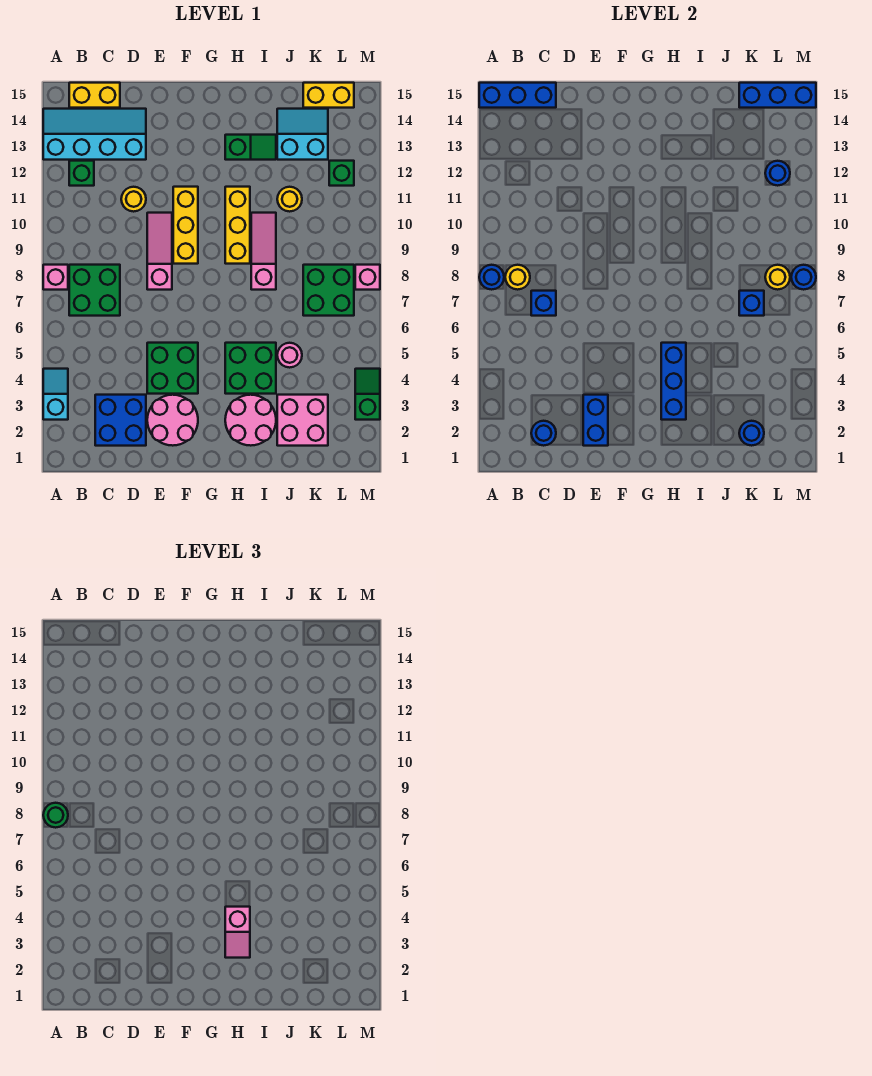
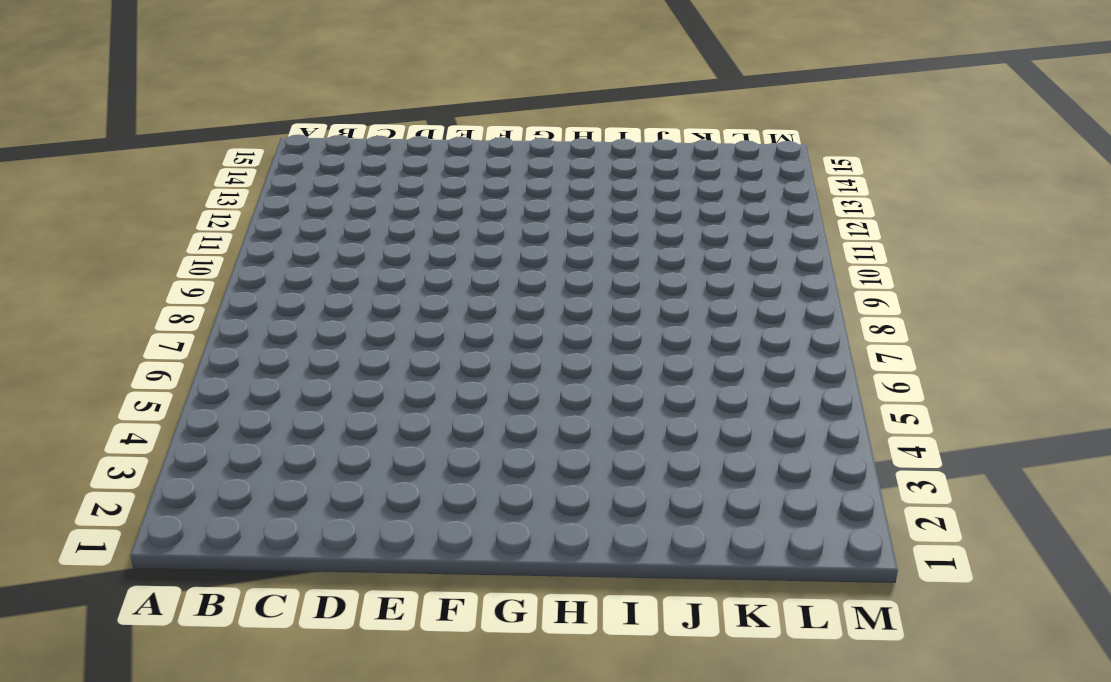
none -> cyan 1x2 slope [43,369,68,420]
none -> pink 1x1 brick [43,265,68,290]
none -> cyan 2x4 slope [43,109,146,160]
none -> green 2x2 brick [69,265,120,316]

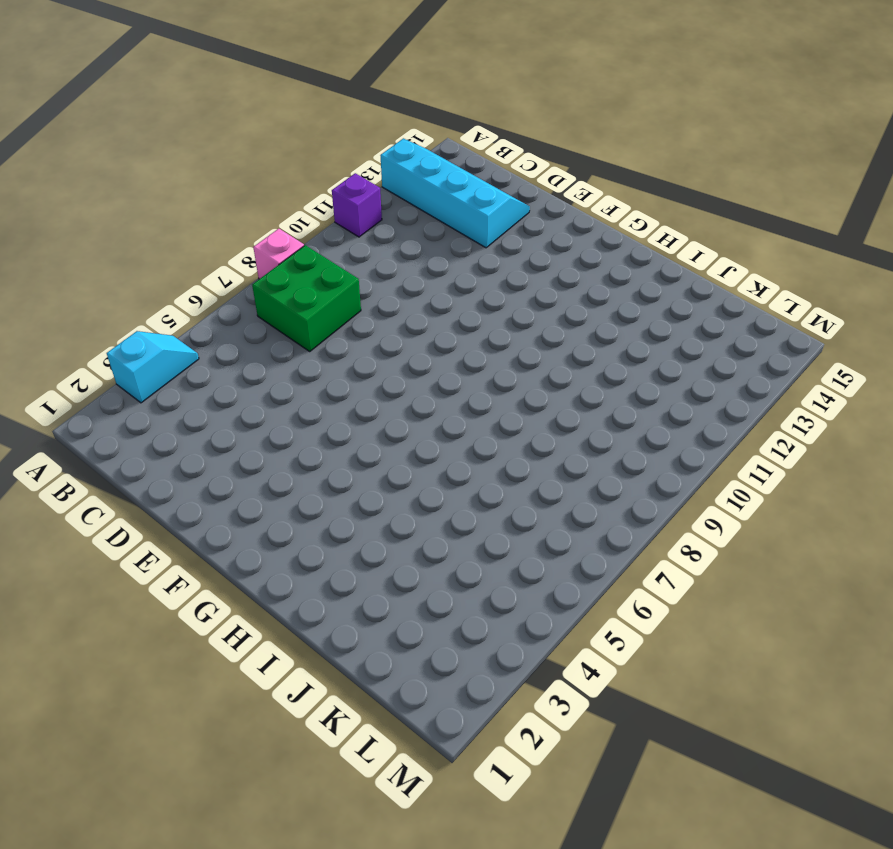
purple 1x1 brick [332,173,382,237] -> none
none -> green 1x1 brick [69,161,94,186]
none -> yellow 1x2 brick [69,83,120,108]
none -> blue 2x2 brick [95,395,146,446]
none -> yellow 1x1 round brick [121,187,146,212]

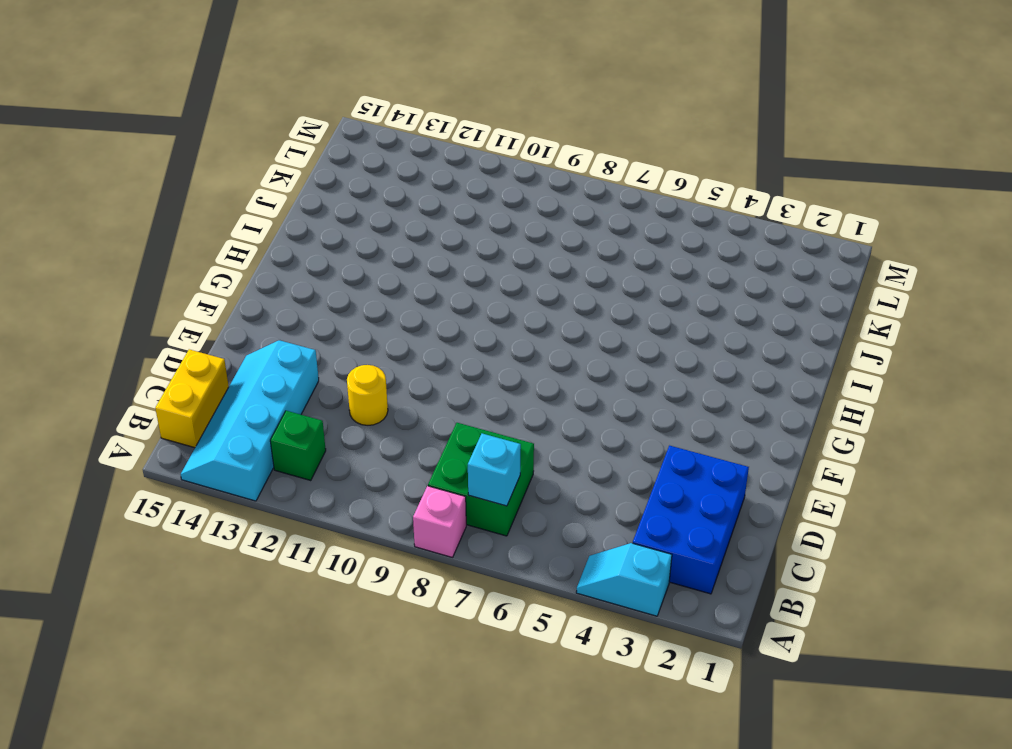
blue 2x3 brick [633,446,749,594] -> blue 2x2 brick [95,395,146,446]
cyan 1x1 brick [468,434,521,506] -> none
none -> pink 2x2 round brick [147,395,198,446]
none -> green 2x2 brick [147,343,198,394]
none -> pink 1x3 slope [147,213,172,290]
none -> yellow 1x3 brick [173,187,198,264]

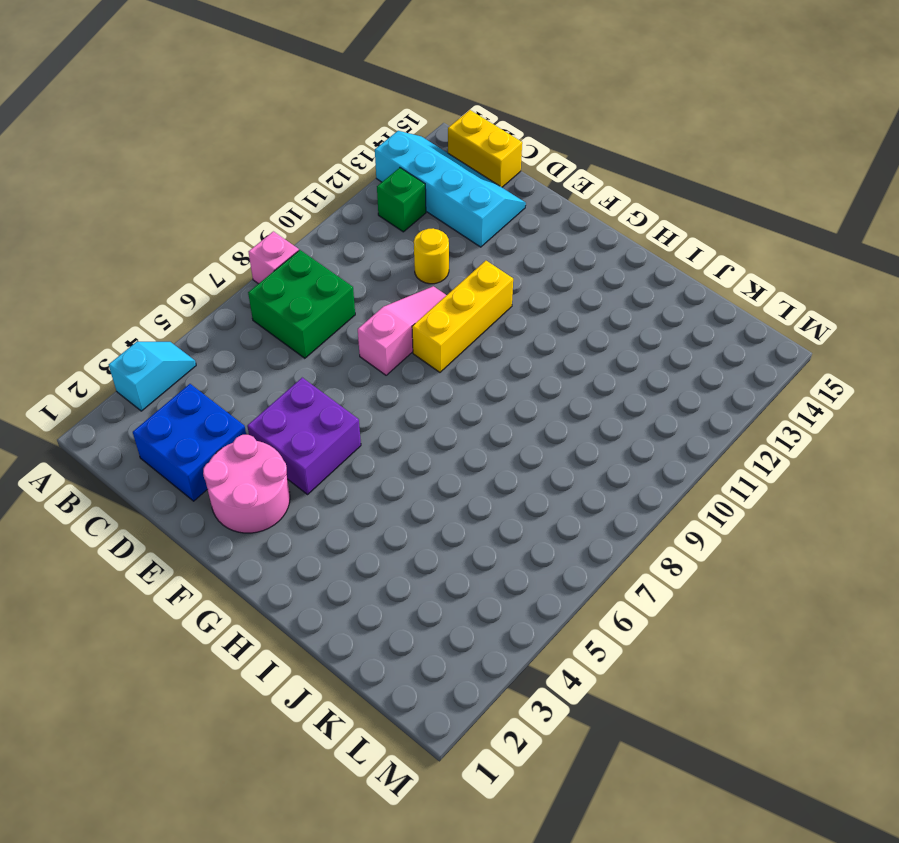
purple 2x2 brick [247,378,361,494] -> green 2x2 brick [147,343,198,394]
none -> pink 2x2 round brick [225,395,276,446]
none -> green 2x2 brick [225,343,276,394]
none -> yellow 1x3 brick [225,187,250,264]
none -> green 1x2 slope [225,135,276,160]

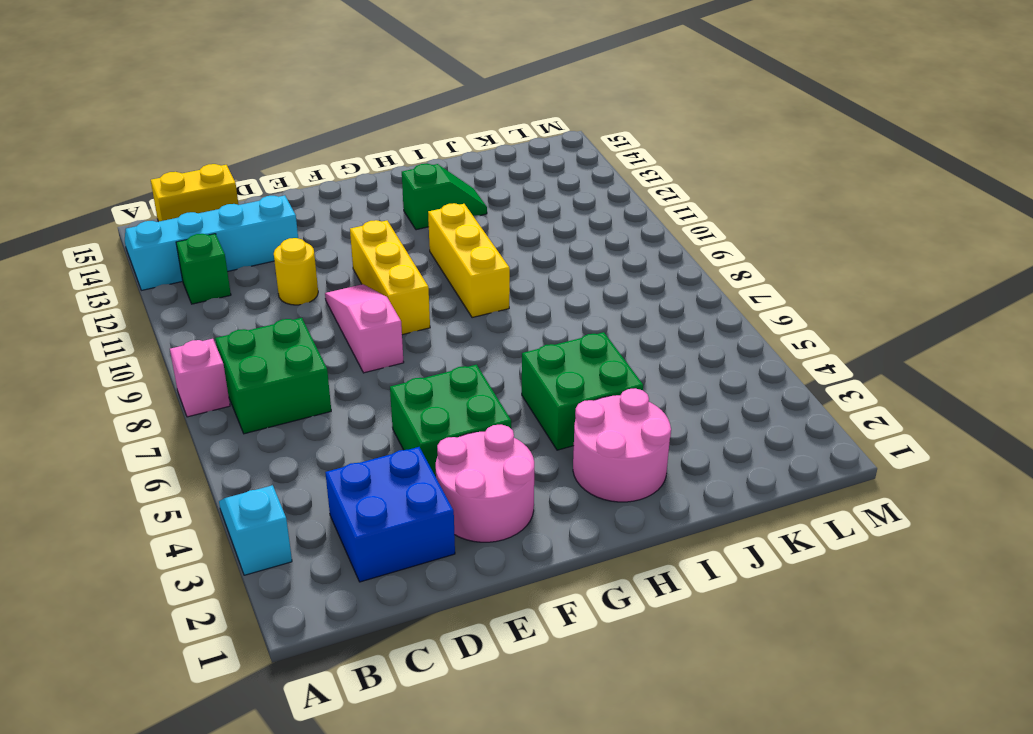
none -> pink 1x3 slope [251,213,276,290]
none -> pink 2x2 brick [277,395,328,446]
none -> pink 1x1 round brick [277,343,302,368]
none -> yellow 1x1 round brick [277,187,302,212]

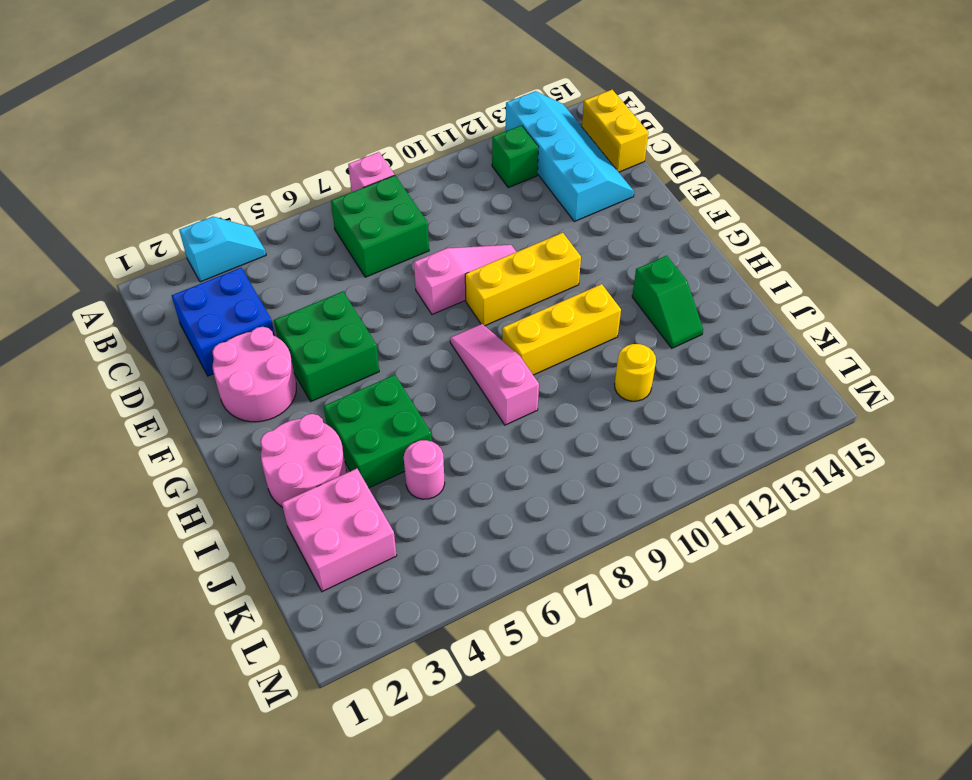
pink 1x3 slope [450,324,539,425] -> pink 1x3 slope turned to [251,213,276,290]
none -> yellow 1x1 round brick [121,187,146,212]
none -> cyan 2x2 slope [277,109,328,160]
none -> green 2x2 brick [303,265,354,316]
none -> yellow 1x2 brick [303,83,354,108]

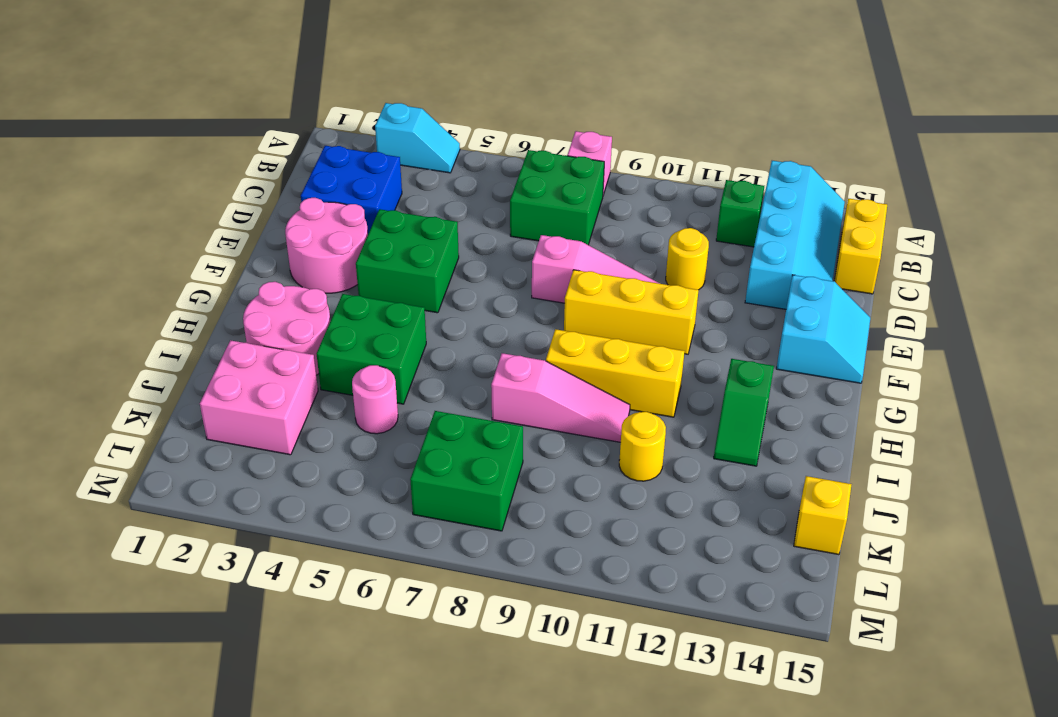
cyan 2x2 slope [776,275,870,383] -> cyan 2x2 slope moved to [277,109,328,160]
yellow 1x1 brick [794,476,852,555] -> yellow 1x2 brick [303,83,354,108]
none -> green 1x1 brick [329,161,354,186]
none -> green 1x2 slope [355,369,380,420]
none -> pink 1x1 brick [355,265,380,290]
none -> blue 1x1 round brick [479,265,504,290]

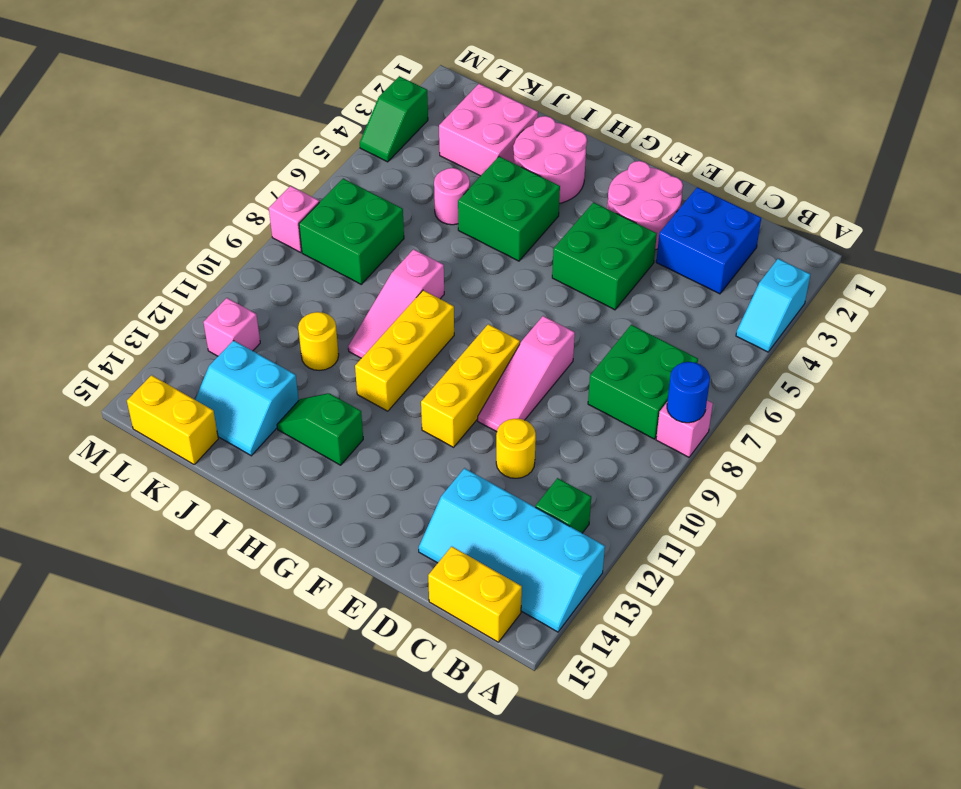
pink 1x1 brick [203,298,260,356] -> green 1x1 brick [329,161,354,186]
none -> blue 1x3 brick [479,83,556,108]
none -> yellow 1x1 round brick [505,265,530,290]
none -> blue 1x1 round brick [531,421,556,446]
none -> blue 1x1 brick [531,291,556,316]

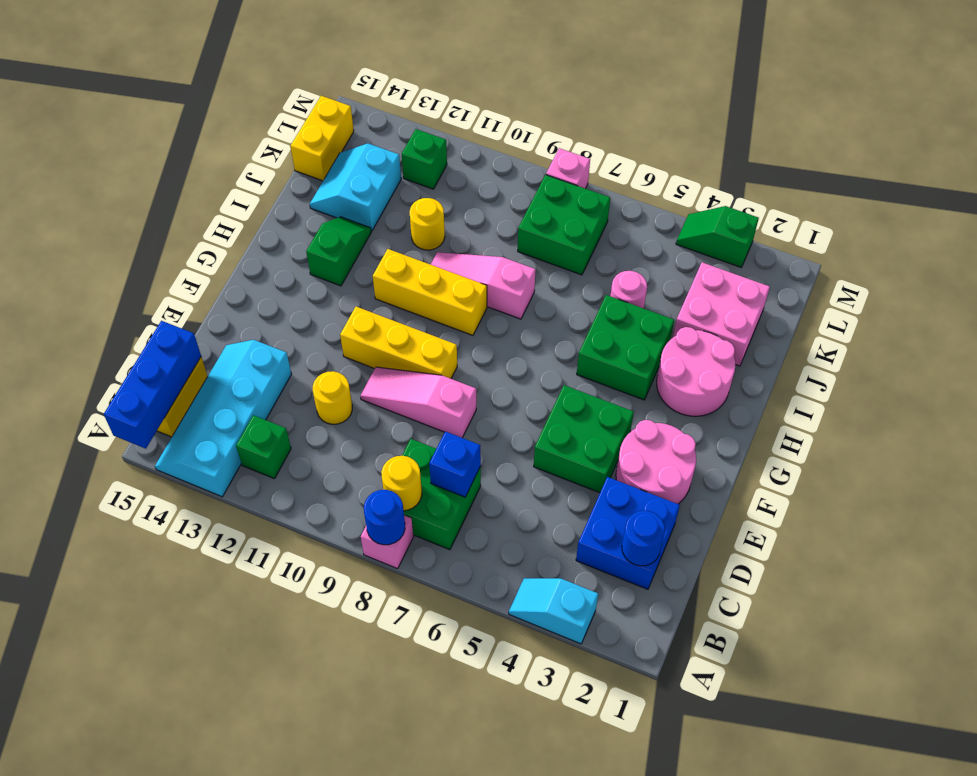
none -> blue 1x2 brick [583,395,608,446]
none -> blue 1x3 brick [661,343,686,420]
none -> blue 1x1 round brick [739,421,764,446]
none -> blue 1x1 brick [739,291,764,316]

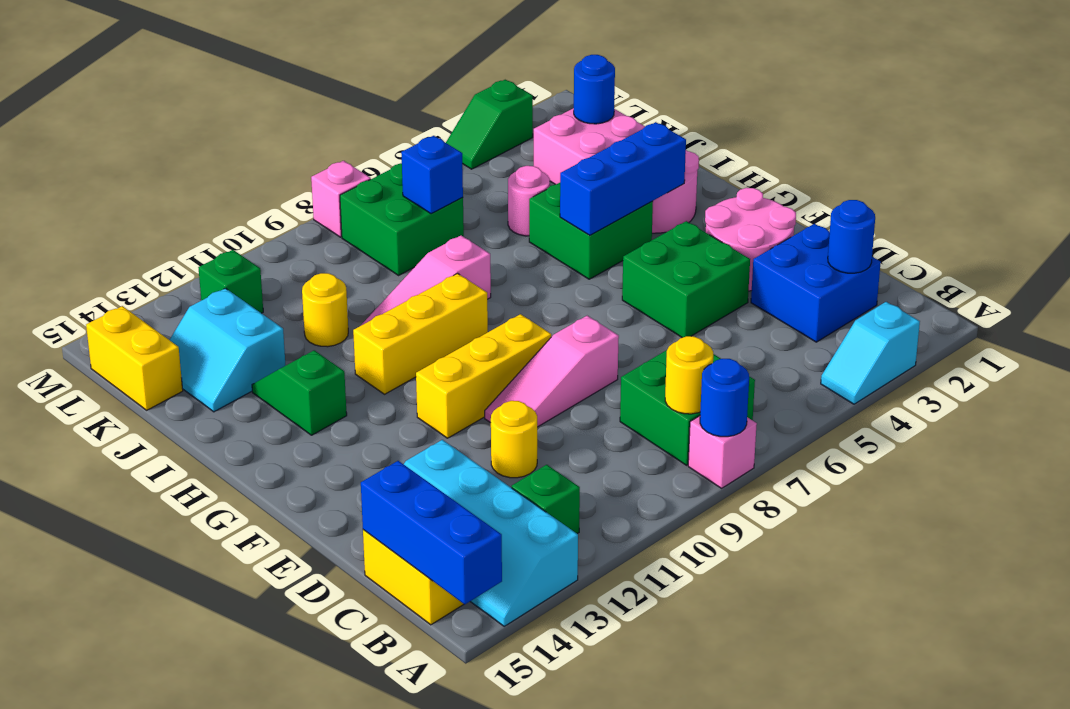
none -> blue 1x1 brick [531,291,556,316]
none -> blue 1x2 brick [583,395,608,446]
none -> blue 1x3 brick [739,83,816,108]
none -> yellow 1x1 round brick [765,265,790,290]

